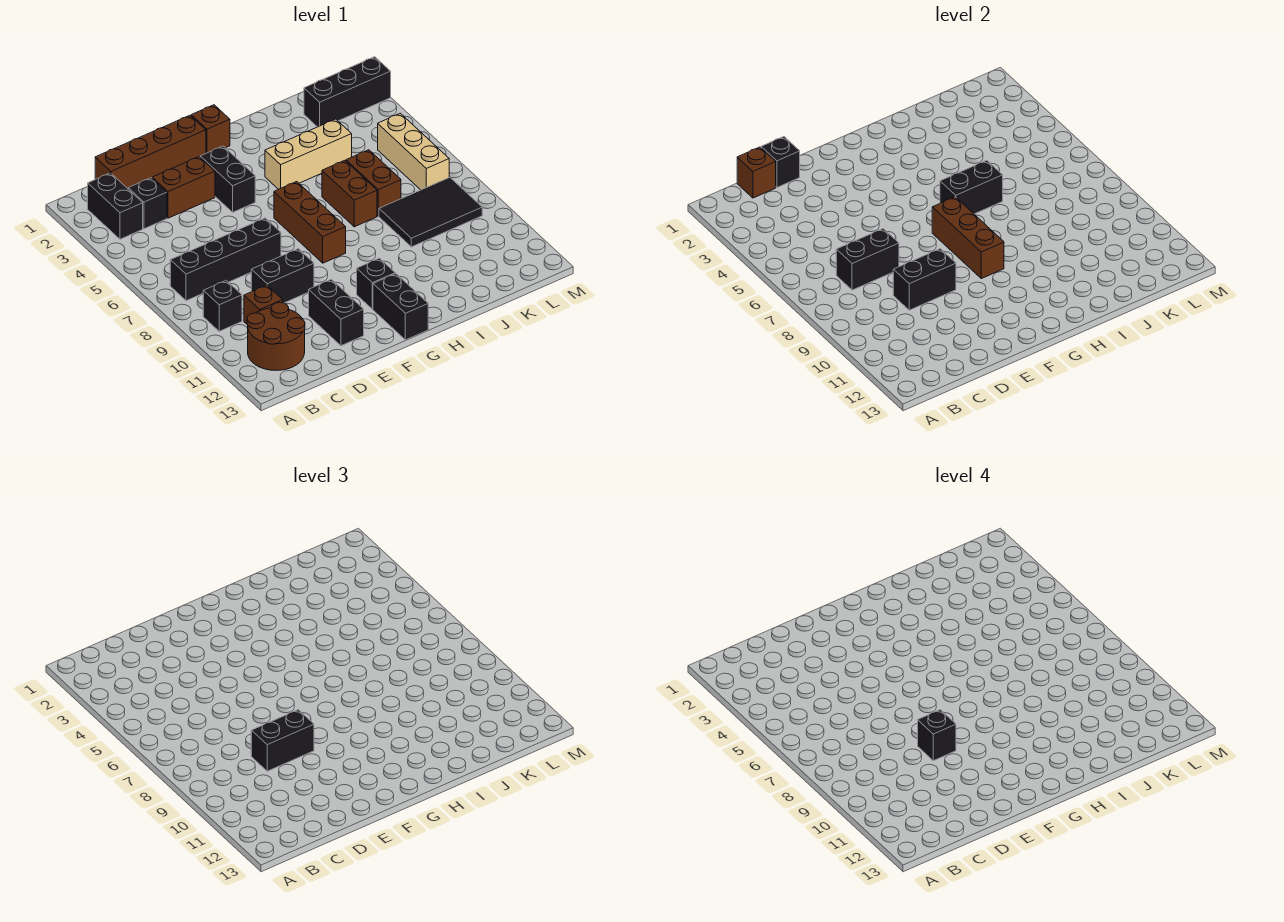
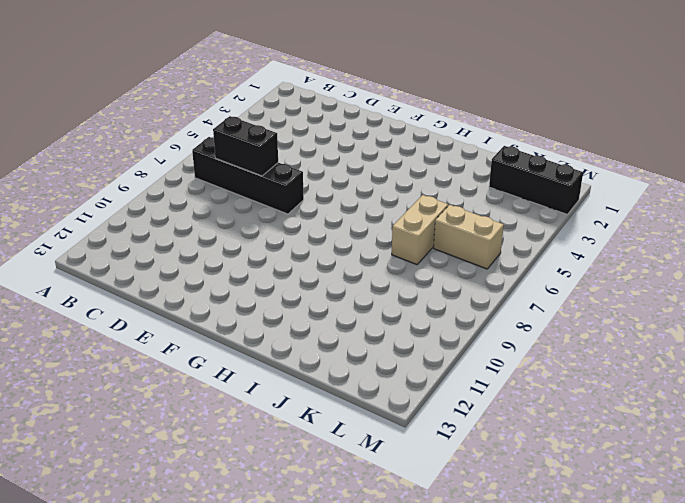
tan 1x2 brick [392,195,448,265] -> brown 1x2 brick [346,150,401,216]
tan 1x2 brick [434,205,504,269] -> tan 1x3 brick [378,113,449,190]
none -> black 1x2 brick [88,173,143,239]
none -> black 1x1 brick [203,280,242,331]
none -> brown 2x2 round brick [247,302,305,370]

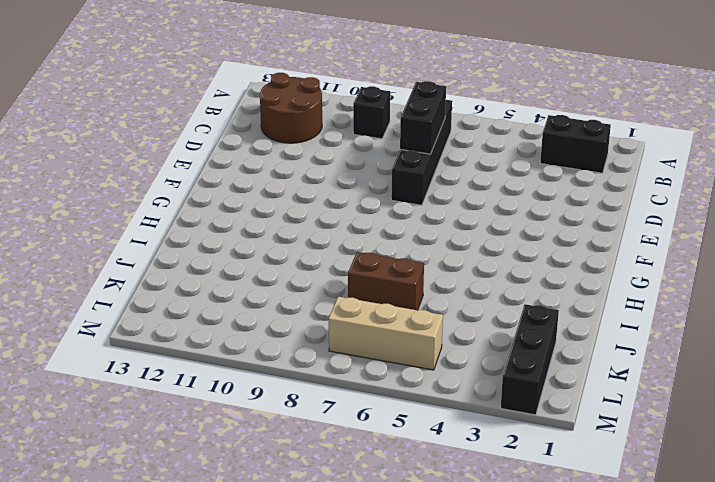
none -> brown 1x4 brick [95,115,206,189]
none -> black 1x1 brick [128,178,167,229]
none -> brown 1x1 brick [244,285,283,324]

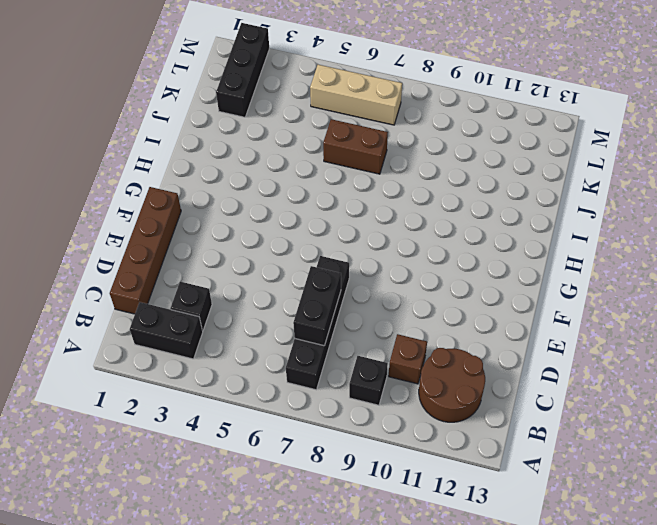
none -> brown 1x2 brick [152,157,215,218]
none -> black 1x2 brick [251,249,314,303]
none -> black 1x2 brick [309,279,364,346]

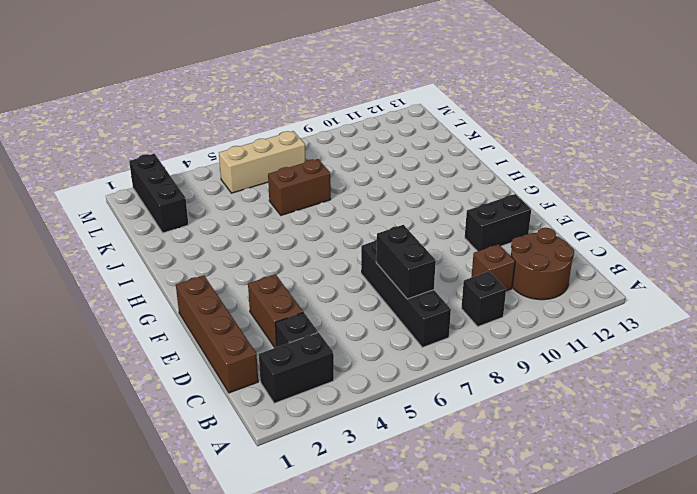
none -> black 1x2 brick [251,249,314,303]
none -> black 1x2 brick [200,146,255,212]
none -> brown 1x1 brick [191,105,230,153]

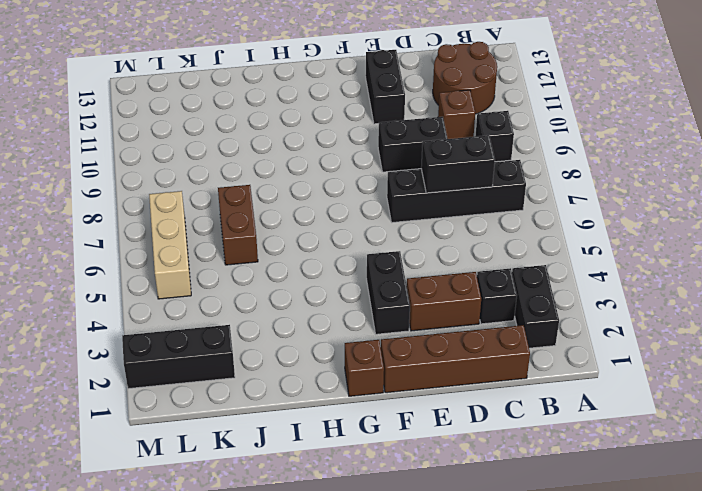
none -> brown 1x3 brick [274,182,346,263]
none -> black 1x1 brick [357,258,395,309]
none -> black 1x2 brick [373,274,428,340]

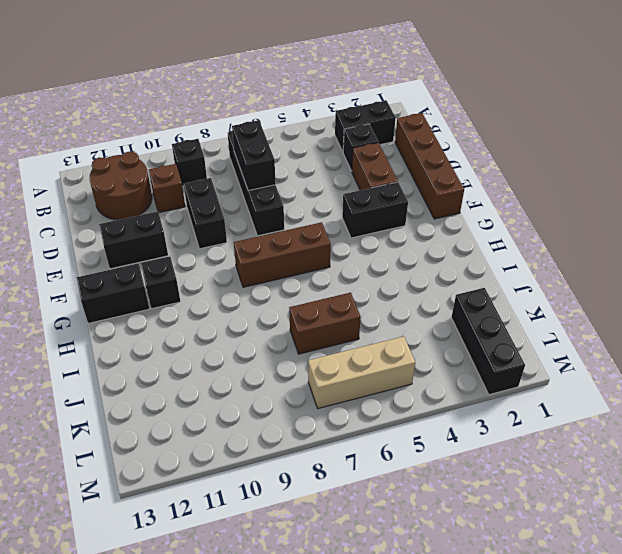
none -> brown 1x1 brick [191,105,230,153]
none -> tan 1x3 brick [265,119,352,189]
none -> brown 1x2 brick [322,160,377,227]

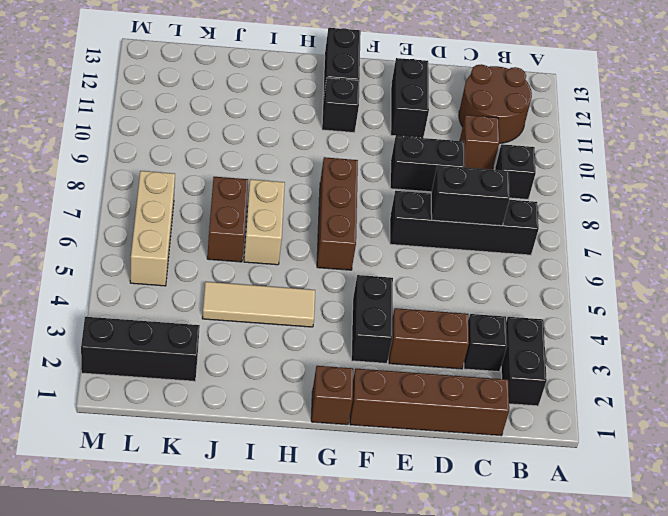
tan 1x3 tile [202,282,315,327] -> tan 1x3 brick [265,119,352,189]
tan 1x2 brick [244,179,285,265] -> brown 1x2 brick [322,160,377,227]
none -> black 2x3 tile [379,177,482,247]
none -> brown 1x1 brick [737,147,776,198]
none -> black 1x1 brick [761,137,800,187]

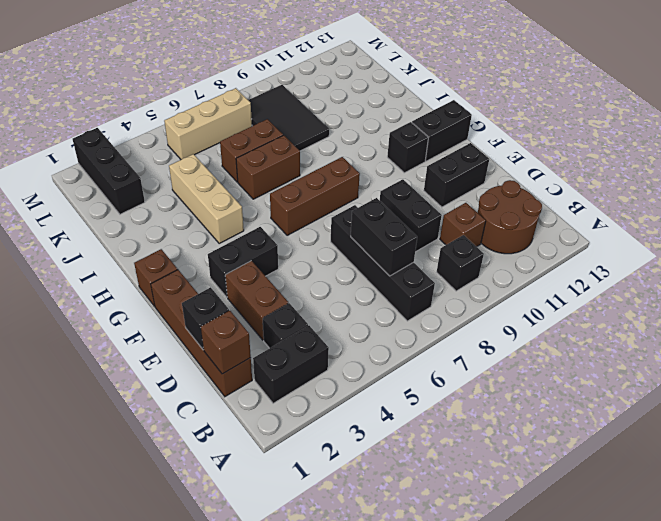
none -> black 1x2 brick [893,249,956,310]
none -> brown 1x3 brick [932,197,1004,279]
none -> black 1x2 brick [940,160,1003,214]

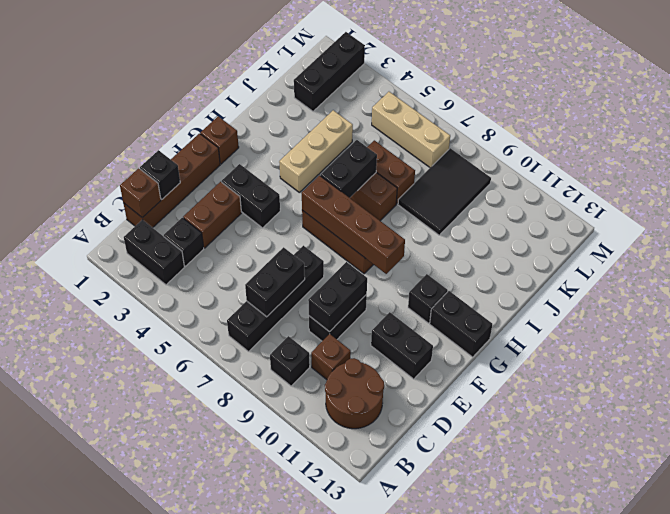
brown 1x4 brick [302,176,405,274] -> brown 1x3 brick [932,197,1004,279]
none -> black 1x2 brick [251,710,314,771]
none -> black 1x1 brick [918,710,956,761]

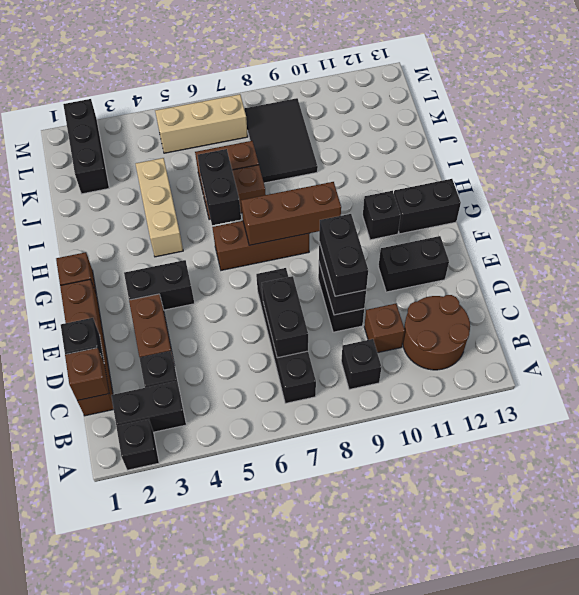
black 1x1 brick [116,419,159,470] -> black 1x1 brick moved to [918,710,956,761]

